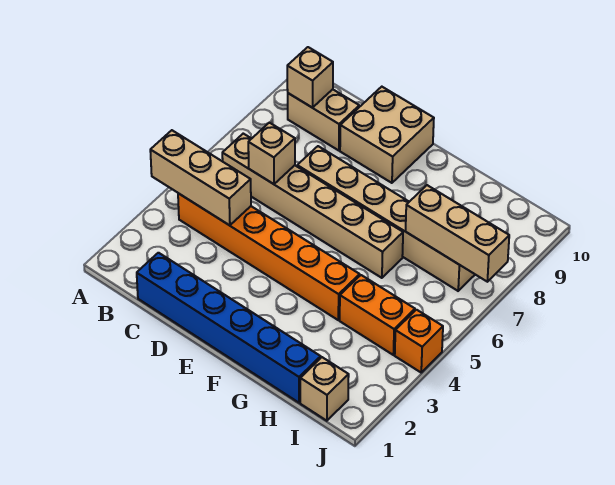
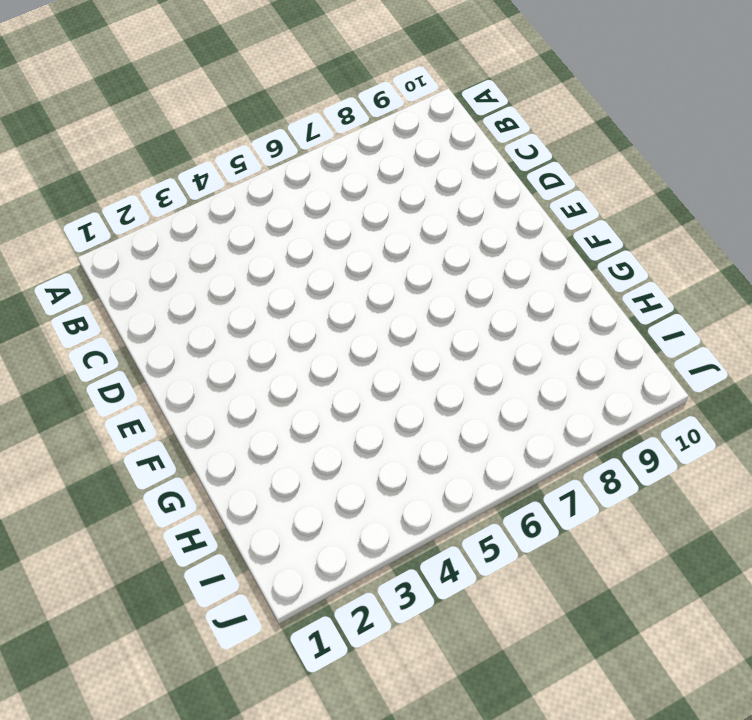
none -> orange 1x6 brick [178,193,360,320]
none -> tan 1x6 brick [222,134,403,278]
none -> tan 1x2 brick [288,89,359,151]

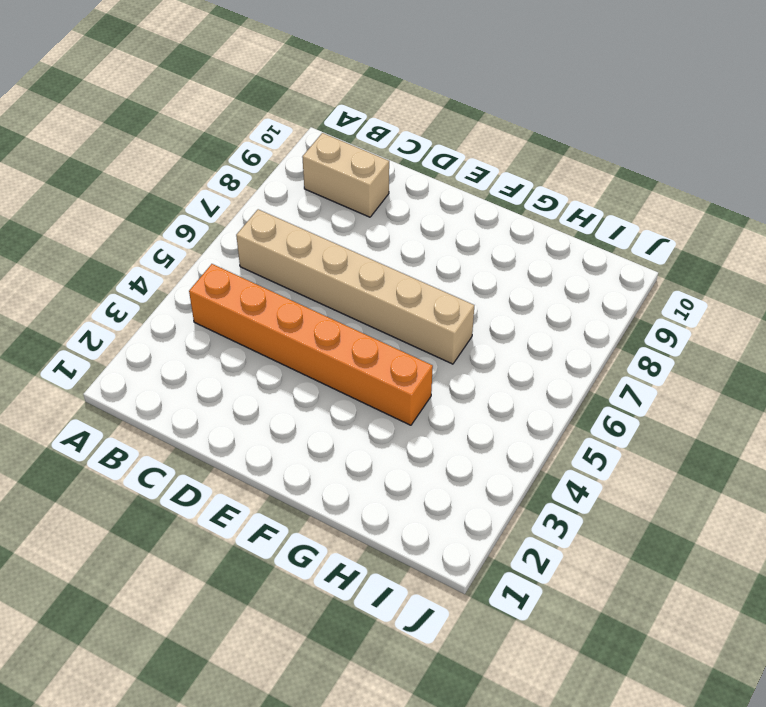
none -> blue 1x6 brick [137,253,321,403]
none -> tan 1x6 brick [297,146,475,291]
none -> tan 2x2 brick [340,87,434,183]

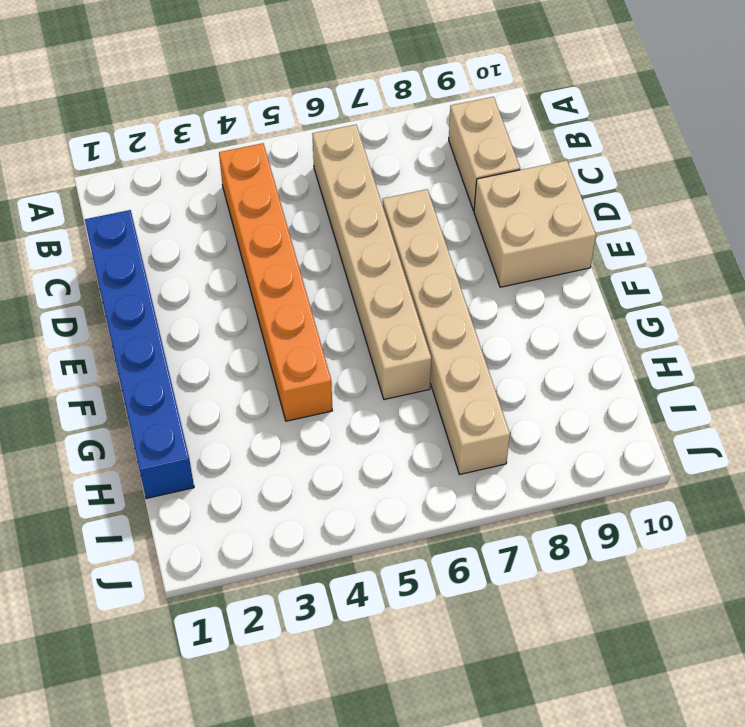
none -> orange 1x2 brick [340,275,415,355]
none -> tan 1x1 brick [300,357,349,421]
none -> orange 1x1 brick [395,310,443,372]

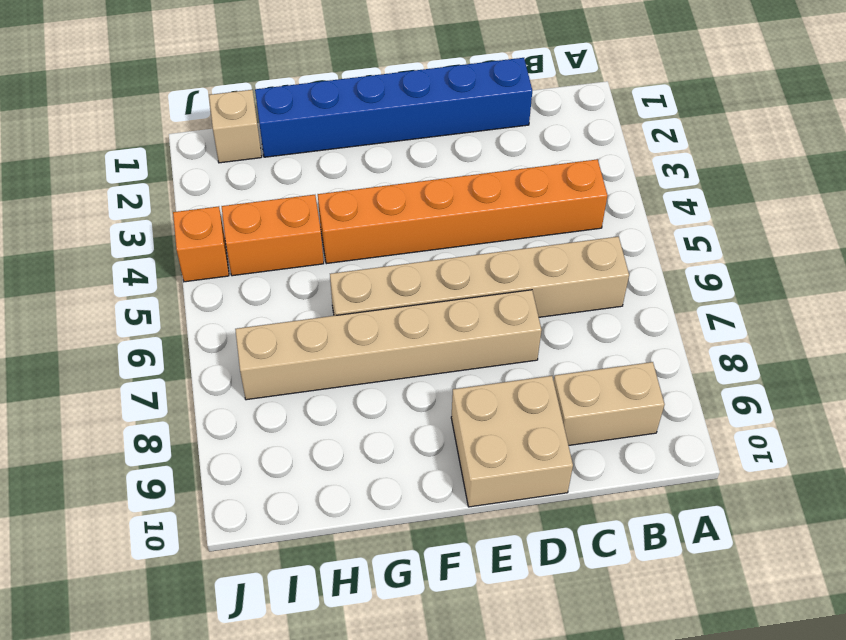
none -> tan 1x3 brick [150,130,251,225]
none -> tan 1x1 brick [287,47,333,108]
none -> tan 1x1 brick [248,123,295,184]

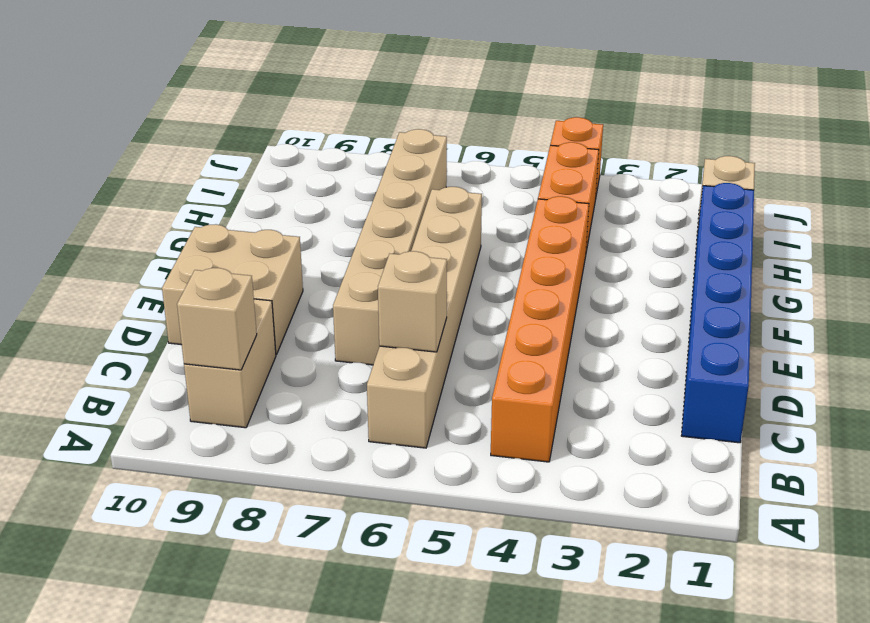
none -> tan 1x3 brick [150,130,251,225]
none -> tan 1x3 brick [406,185,509,282]

